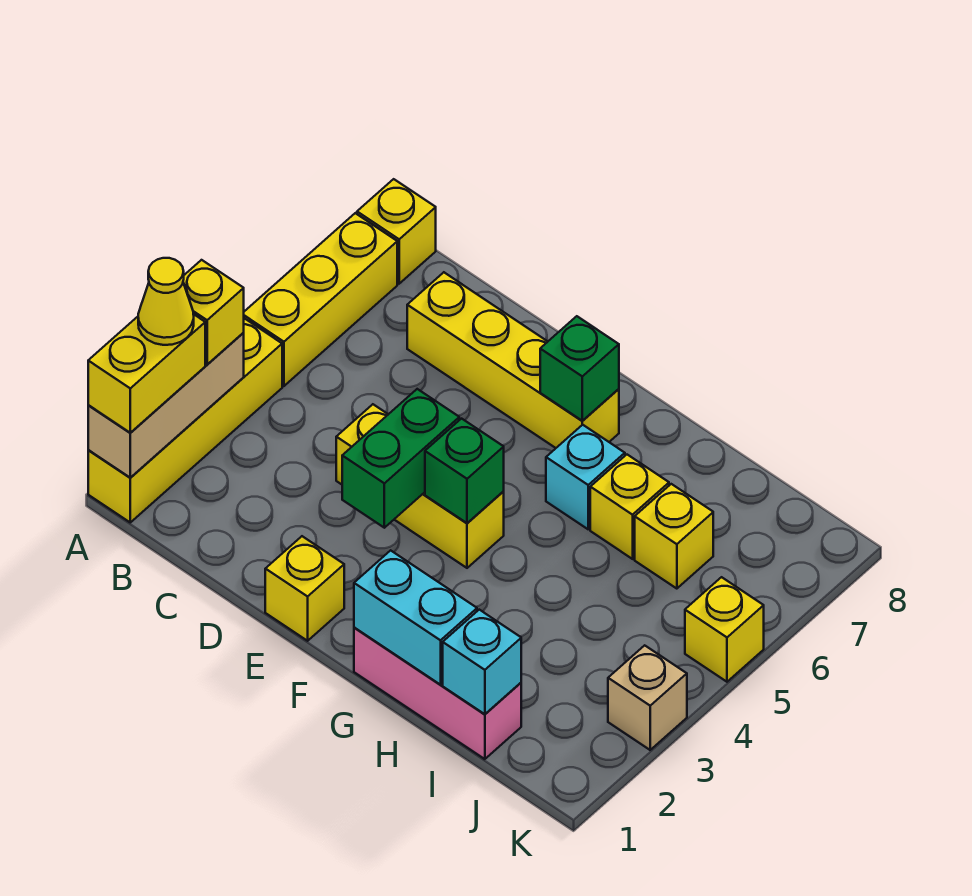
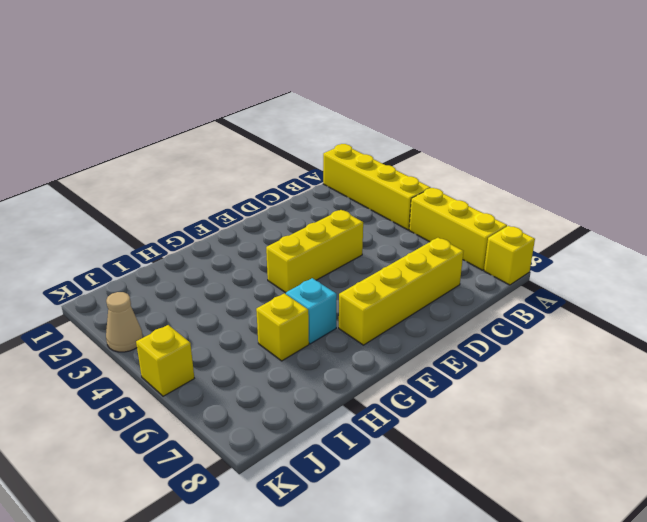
tan 1x1 cone [106,292,143,352] -> tan 1x1 brick [608,645,687,750]
none -> yellow 1x1 brick [265,536,344,641]
none -> pink 1x3 brick [354,628,521,759]
none -> yellow 1x1 brick [635,484,713,589]

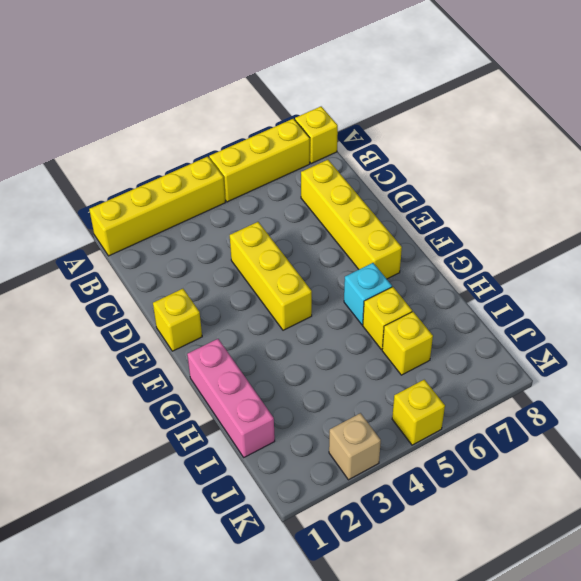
none -> tan 1x3 brick [88,333,244,478]
none -> green 1x2 brick [342,389,459,528]
none -> green 1x1 brick [425,419,504,523]

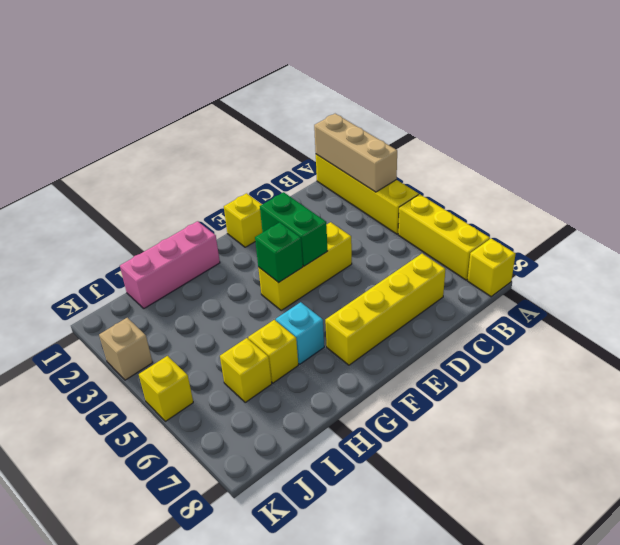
none -> green 1x1 brick [540,316,619,421]
none -> cyan 1x2 brick [354,550,477,685]
none -> cyan 1x1 brick [443,610,521,714]

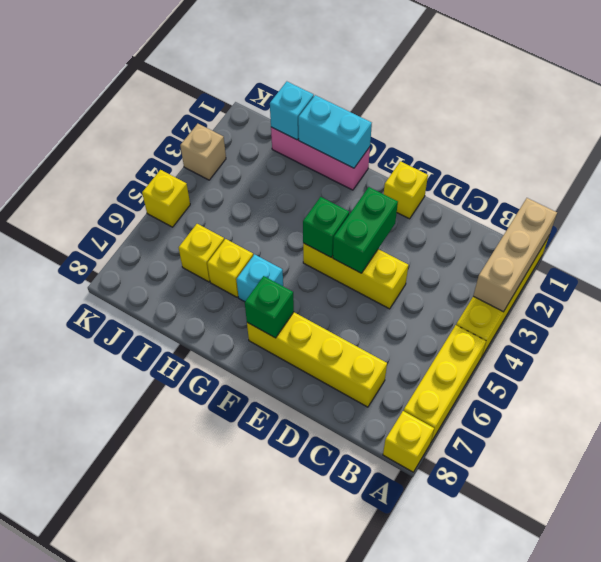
none -> yellow 1x2 brick [88,314,205,433]
none -> yellow 1x1 brick [183,260,244,365]
none -> yellow 1x1 cone [138,258,194,345]

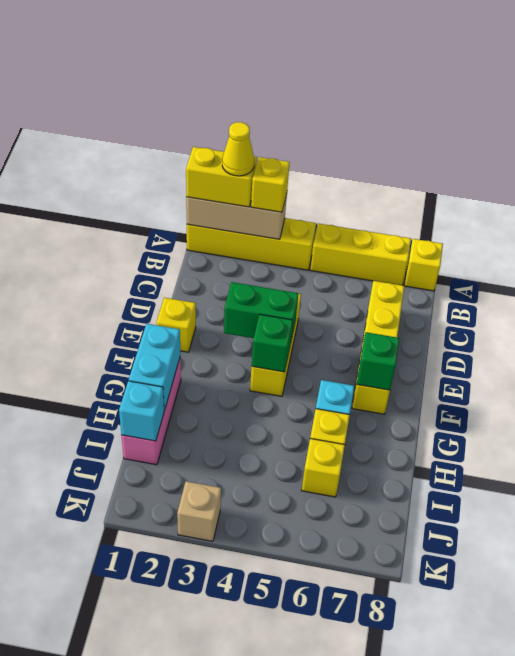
none -> yellow 1x1 brick [685,577,764,682]

